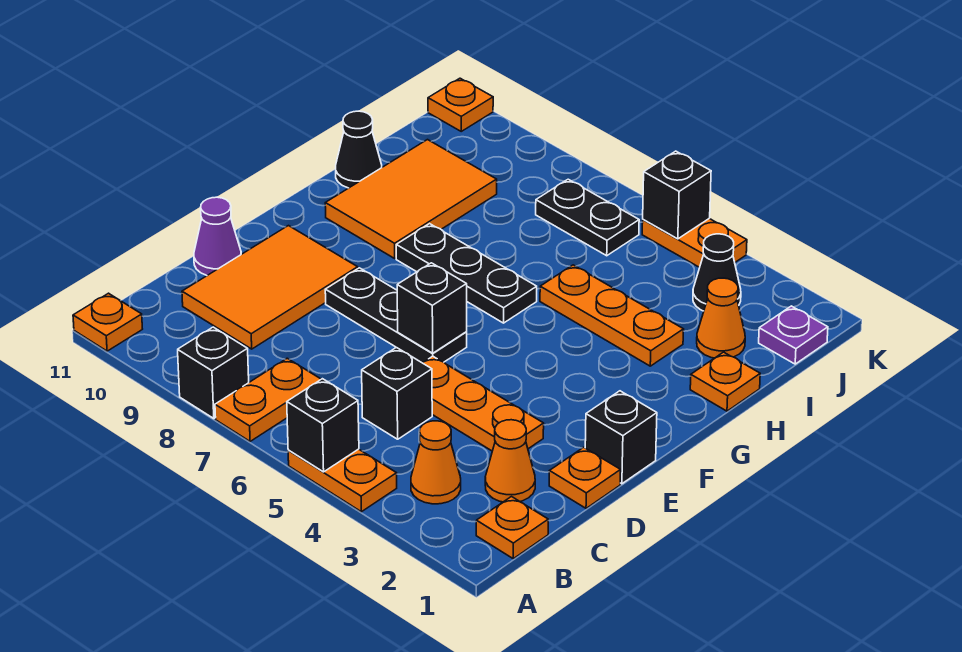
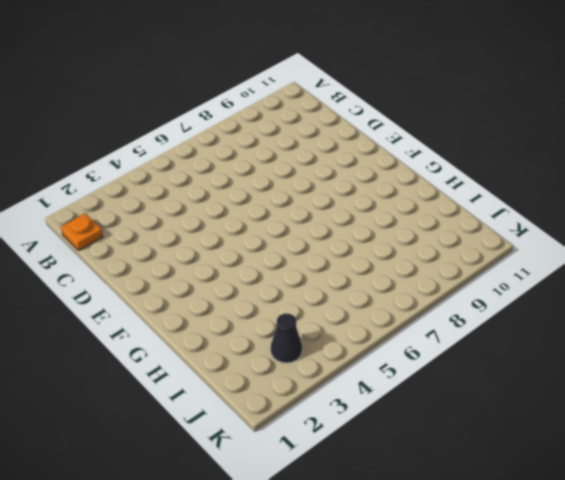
none -> orange 1x2 plate [288,449,397,512]
none -> orange 1x2 plate [215,358,321,441]
none -> black 1x1 brick [178,327,249,419]

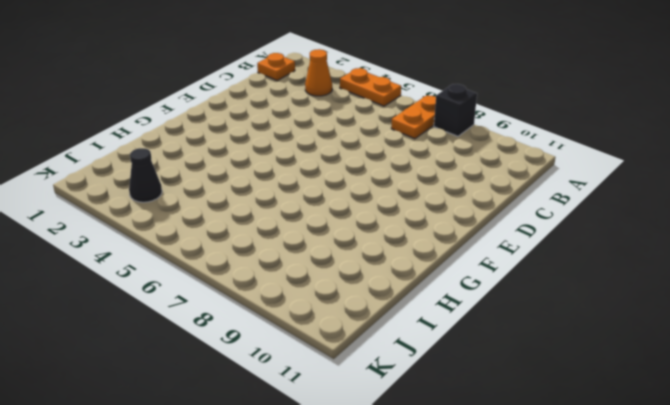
none -> orange 1x1 plate [73,293,142,351]
none -> orange 1x1 cone [485,420,535,502]
none -> black 1x1 brick [362,347,432,439]

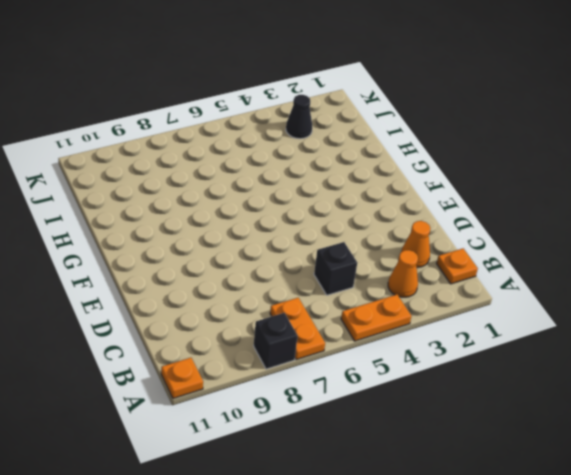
none -> orange 2x3 tile [182,226,358,349]
none -> orange 1x1 plate [549,447,621,508]
none -> orange 1x3 plate [423,356,544,451]

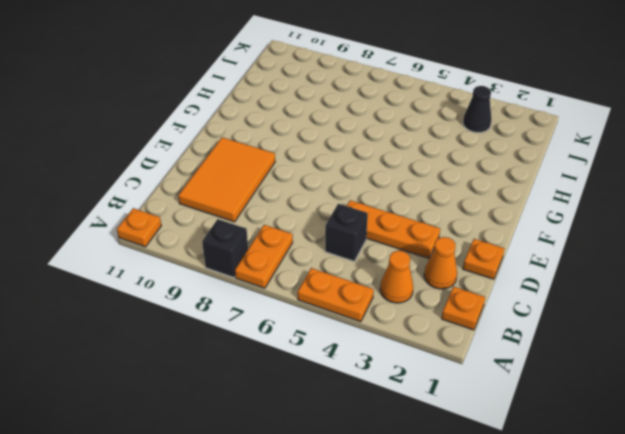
none -> purple 1x1 cone [194,197,241,275]
none -> black 1x1 brick [585,391,657,484]
none -> black 1x3 plate [325,268,467,363]

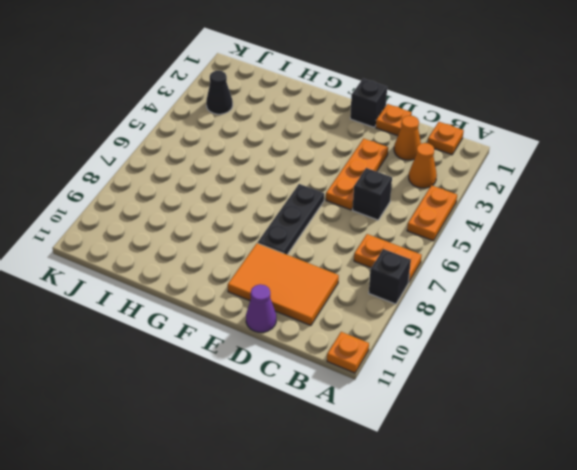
none -> black 1x3 plate [396,224,537,323]
none -> orange 2x3 tile [325,140,497,258]
none -> orange 1x1 plate [690,352,760,411]

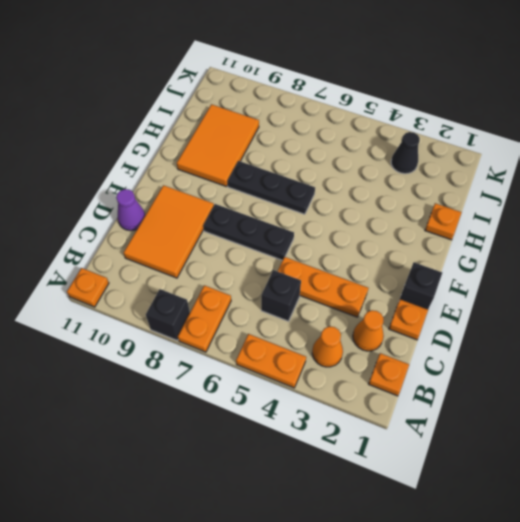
none -> orange 1x3 plate [540,265,684,366]
none -> black 1x1 cone [336,111,382,188]
none -> orange 1x1 cone [697,278,745,358]

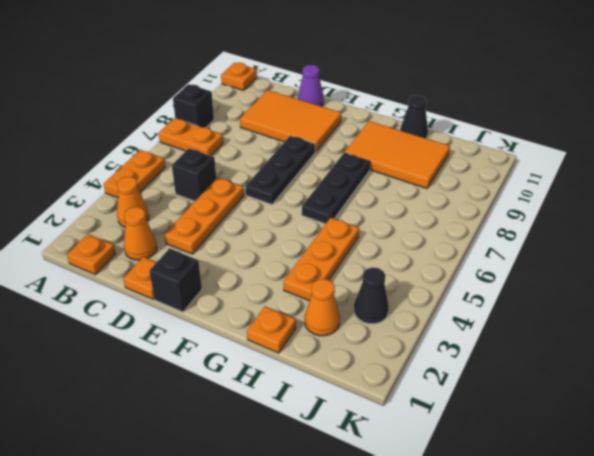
none -> purple 1x1 plate [759,306,828,364]
none -> black 1x2 plate [536,179,639,256]
none -> orange 1x2 plate [642,218,747,268]

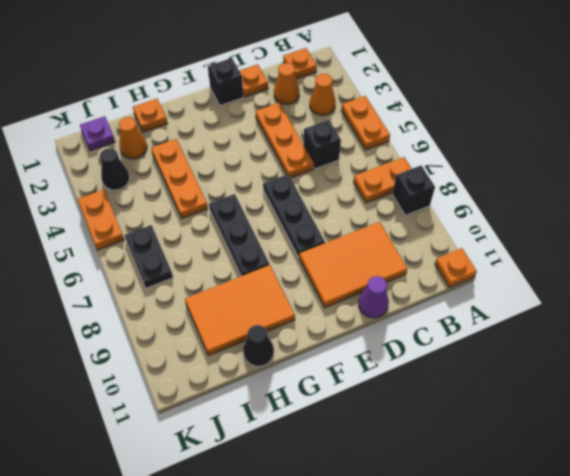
none -> orange 1x1 plate [428,78,493,131]
none -> black 1x1 brick [287,379,359,472]
none -> black 1x1 brick [397,263,467,353]

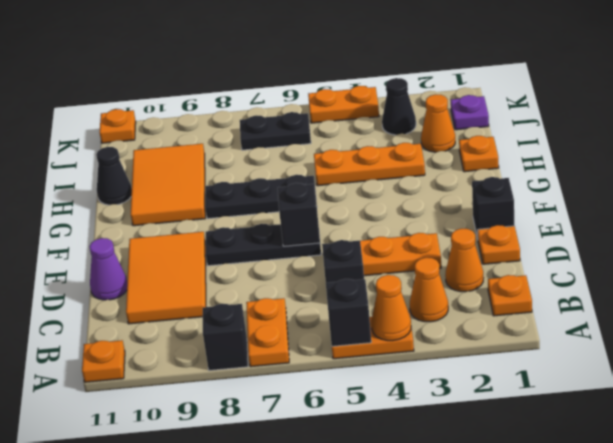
orange 1x1 cone [371,275,411,341] -> none
none -> black 1x1 brick [643,151,711,239]

